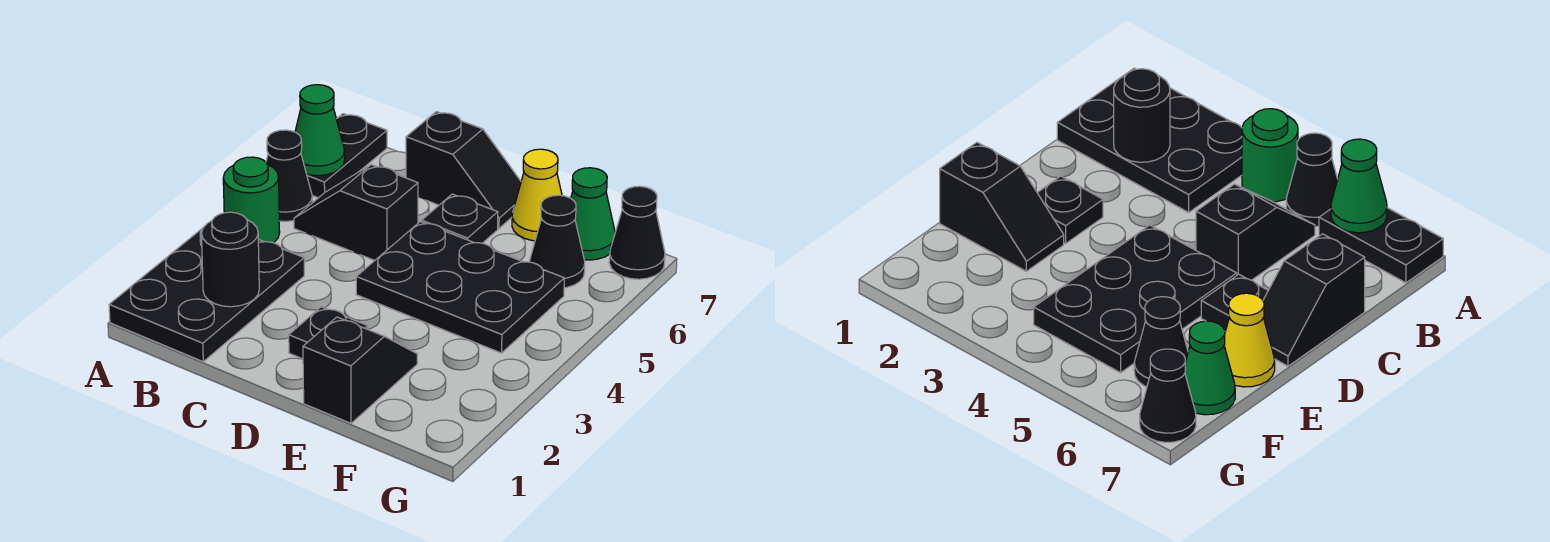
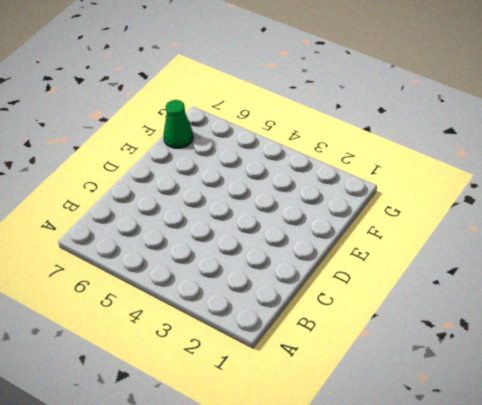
none -> black 2x3 plate [109,227,304,362]
none -> green 1x1 round brick [223,157,280,243]
none -> black 1x1 cone [266,130,312,222]

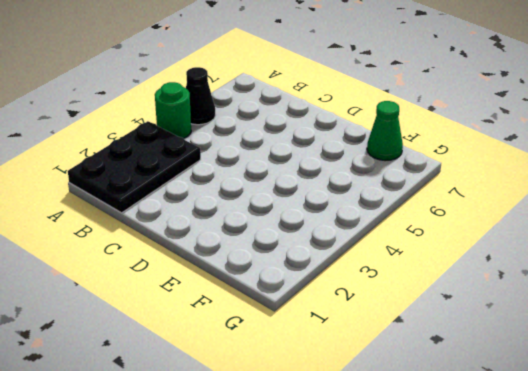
none -> black 1x2 plate [307,114,387,198]
none -> black 1x2 slope [294,165,418,261]
none -> black 1x2 slope [406,112,521,228]

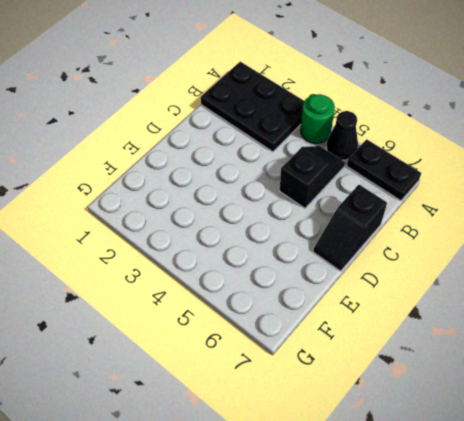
none -> black 1x1 plate [289,307,368,359]
none -> black 2x3 plate [356,222,564,353]
none -> black 1x1 plate [422,194,498,243]

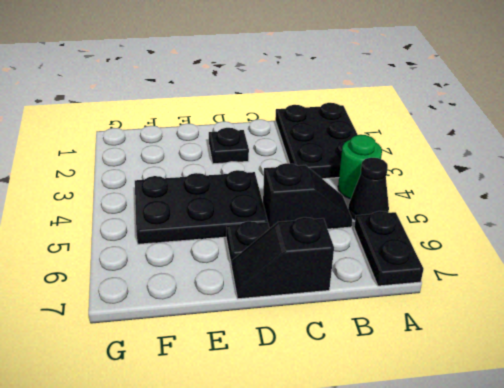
none -> black 1x2 slope [303,317,417,423]
none -> yellow 1x1 cone [512,149,562,241]
none -> black 1x1 cone [530,195,585,288]

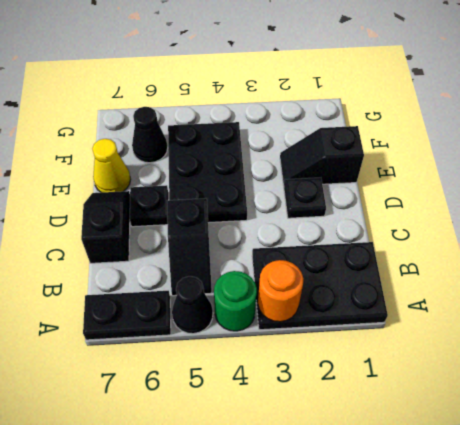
orange 1x1 round brick [258,260,303,322] -> none
none -> green 1x1 cone [571,168,615,260]
none -> black 1x1 cone [609,186,665,279]
none -> green 1x1 cone [295,85,345,176]

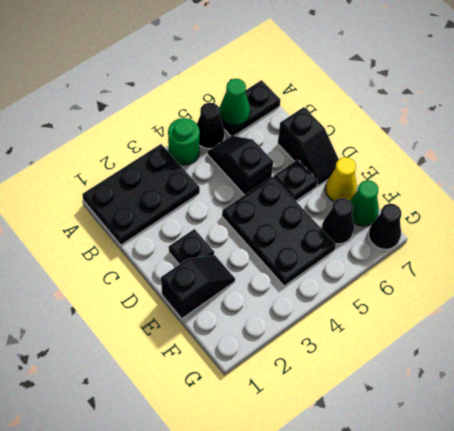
none -> black 1x1 round brick [202,212,259,307]

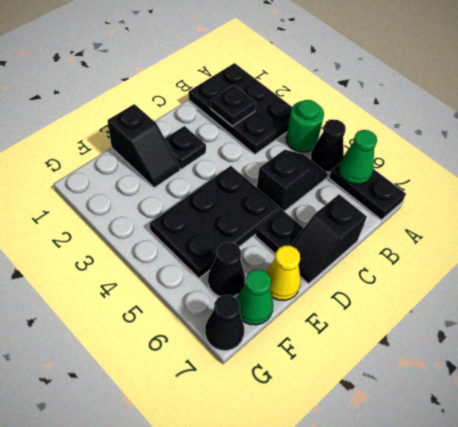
black 1x1 plate [211,85,256,126] -> black 1x1 round brick [202,212,259,307]

